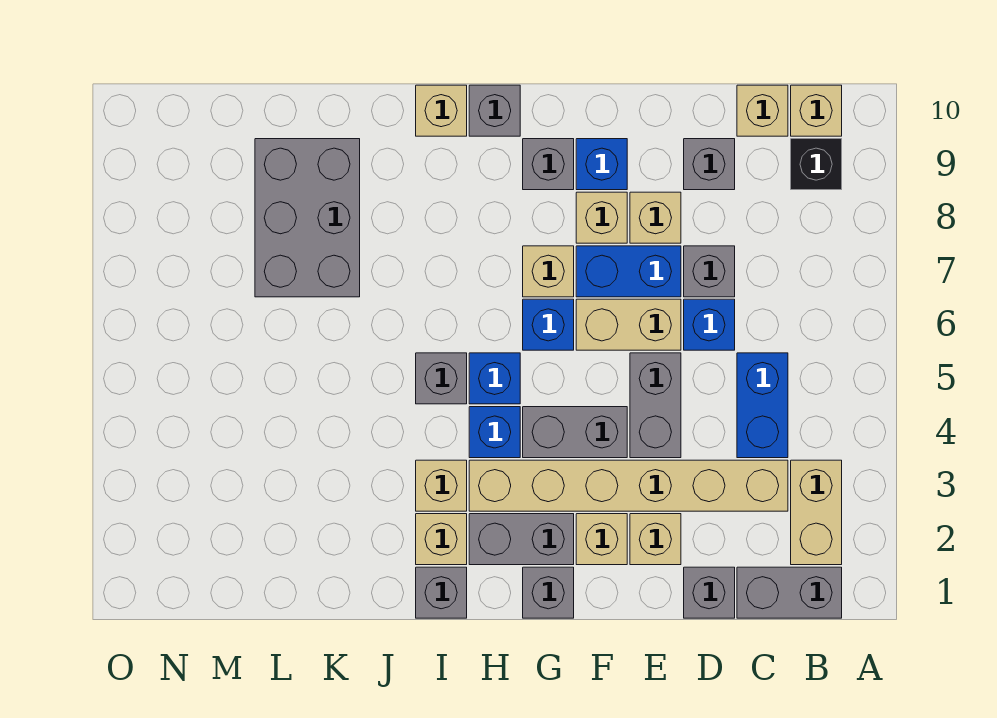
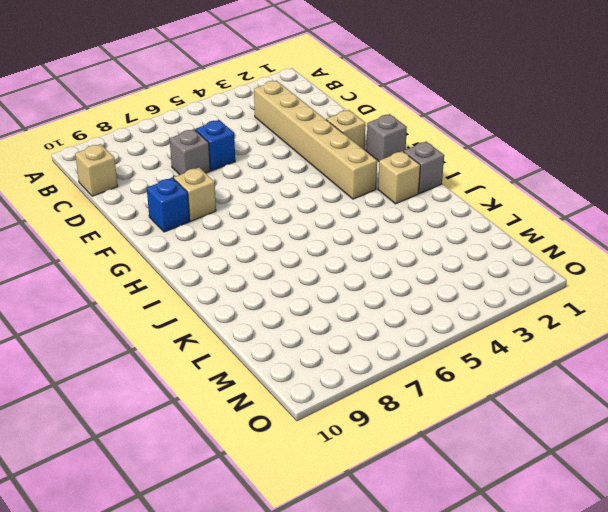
none -> grey 1x2 brick [737,567,842,618]
none -> tan 1x2 brick [791,460,842,565]
none -> black 1x1 brick [791,139,842,190]
none -> tan 1x1 brick [791,85,842,136]

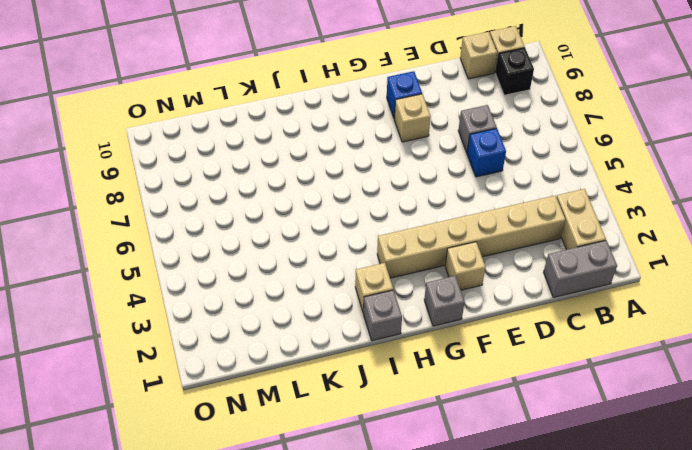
none -> blue 1x2 brick [737,353,788,458]
none -> grey 1x1 brick [684,567,735,618]
none -> grey 1x1 brick [684,139,735,190]
none -> tan 1x1 brick [630,514,681,565]

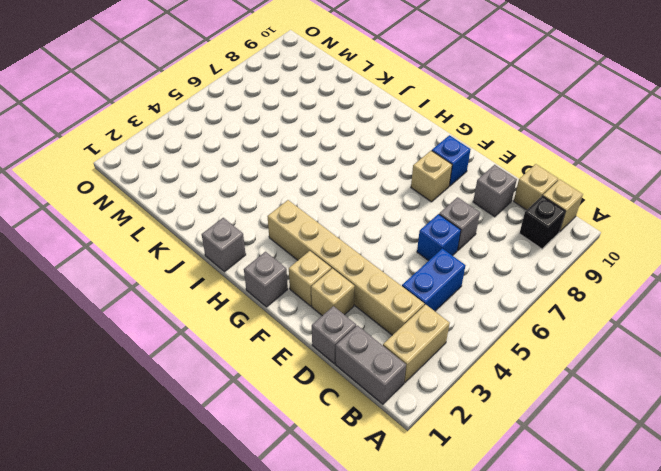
none -> grey 1x2 brick [630,353,681,458]
none -> tan 1x2 brick [576,299,681,350]
none -> blue 1x2 brick [576,246,681,297]
none -> tan 1x1 brick [630,192,681,243]

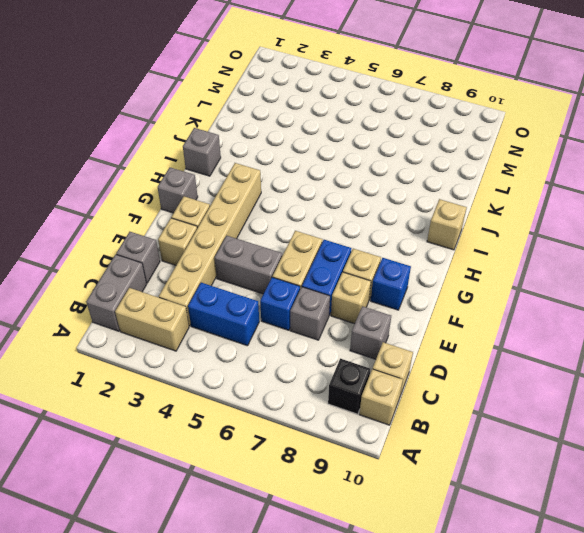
none -> grey 1x2 brick [523,407,627,458]
none -> grey 1x2 brick [469,514,574,565]
none -> blue 1x1 brick [523,299,574,350]
none -> tan 1x1 brick [523,246,574,297]

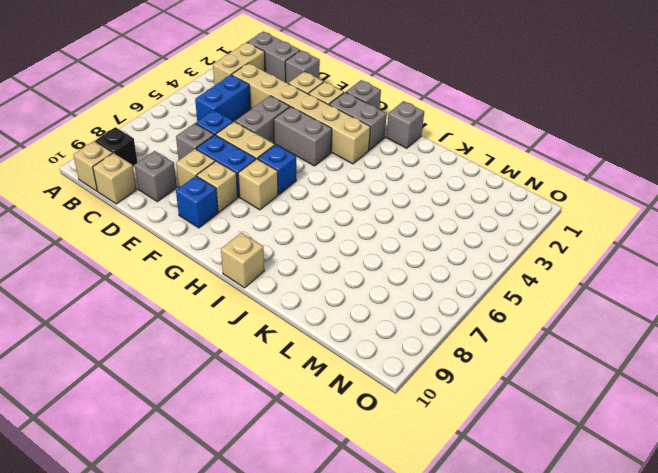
none -> grey 1x1 brick [523,139,574,190]
none -> blue 1x1 brick [469,407,520,458]
none -> blue 1x1 brick [469,353,520,404]
none -> grey 1x1 brick [469,85,520,136]

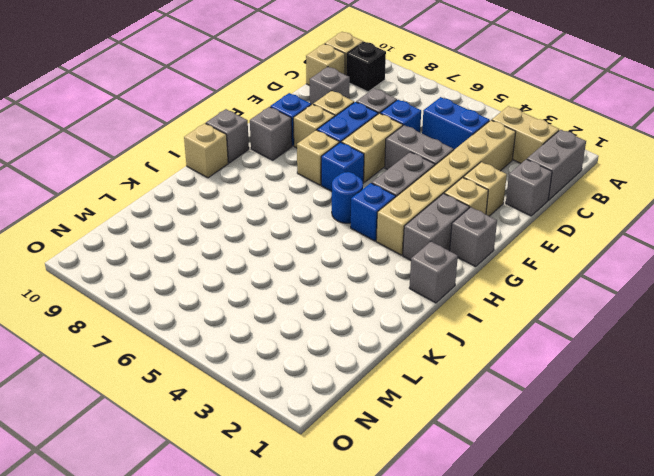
blue 1x1 round brick [332,172,363,223] -> blue 1x1 brick [469,353,520,404]
none -> tan 1x1 brick [416,514,467,565]
none -> tan 1x1 brick [416,460,467,511]
none -> grey 1x1 brick [416,353,467,404]
none -> grey 2x3 brick [255,139,360,297]

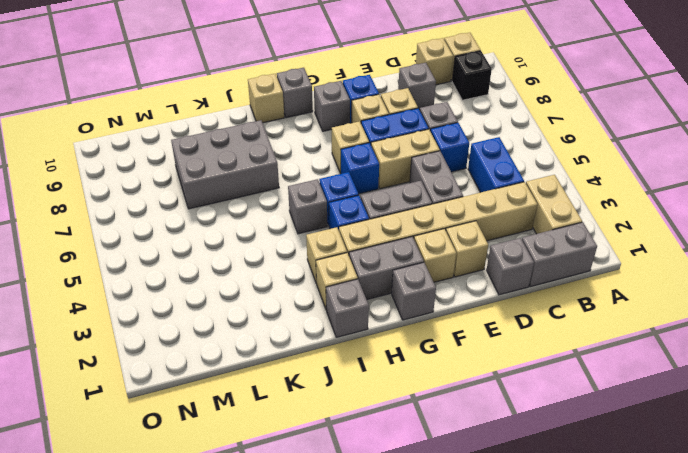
grey 2x3 brick [171,120,279,209] -> grey 2x3 brick turned to [255,139,360,297]

